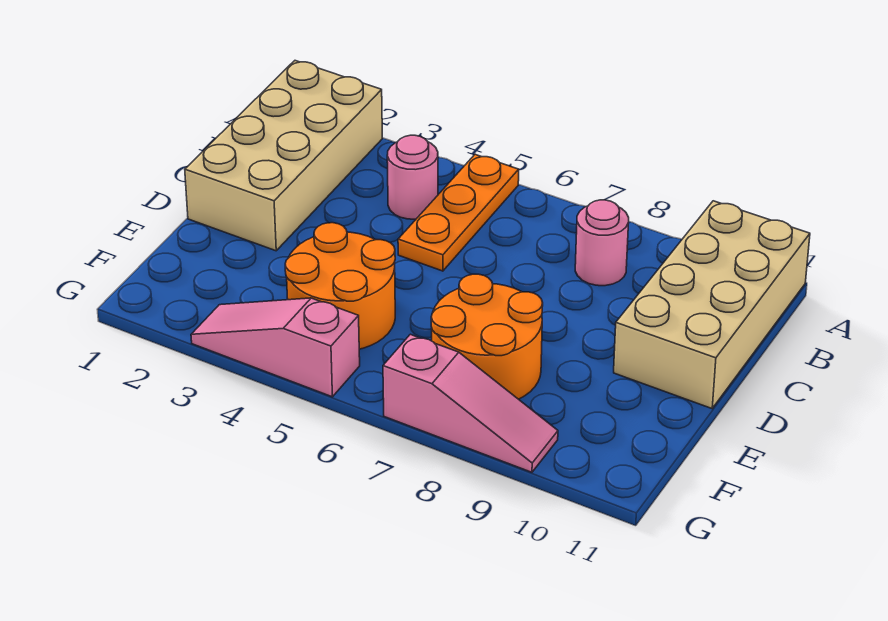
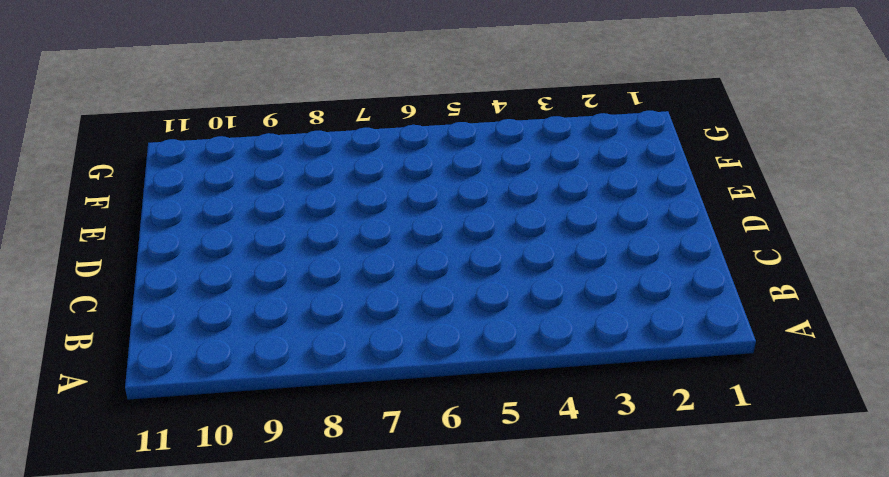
none -> tan 2x4 brick [185,61,382,251]
none -> orange 1x3 plate [398,154,519,271]

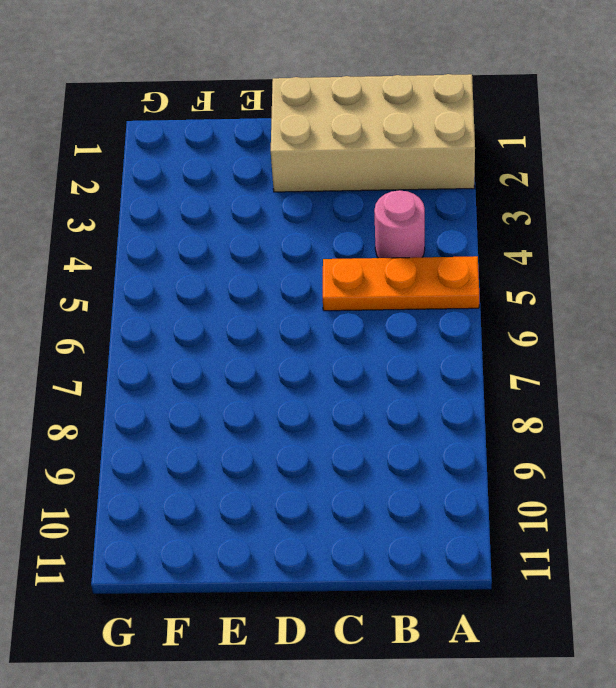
none -> tan 2x4 brick [614,201,810,408]
none -> pink 1x1 round brick [575,200,629,286]

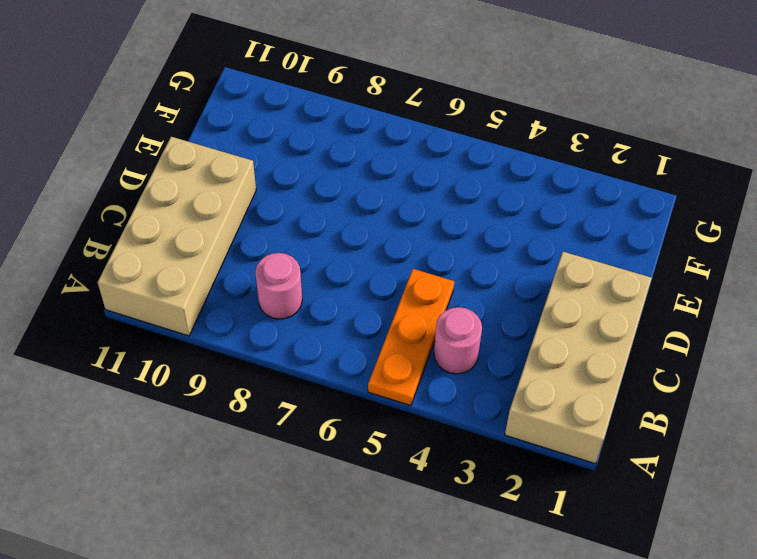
none -> orange 2x2 round brick [285,223,395,349]
none -> orange 2x2 round brick [431,274,543,399]

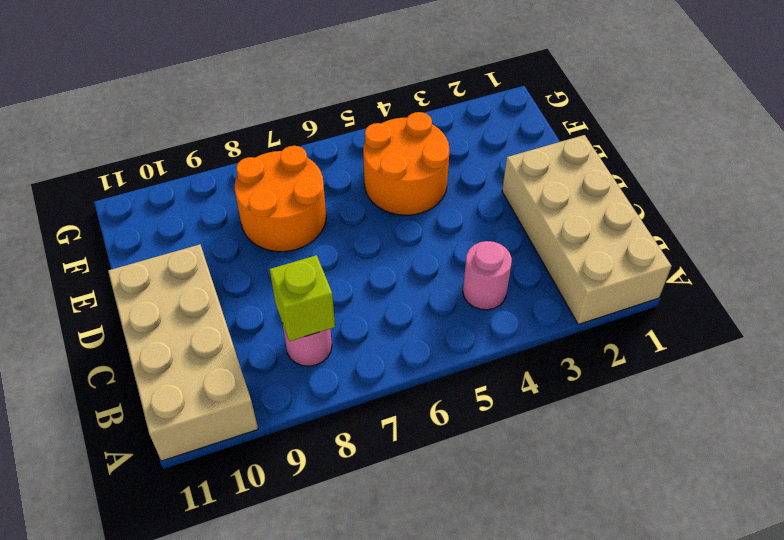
lime 1x1 brick [270,255,335,341] -> none
none -> orange 1x3 plate [398,154,519,271]
none -> pink 1x3 slope [191,298,360,397]

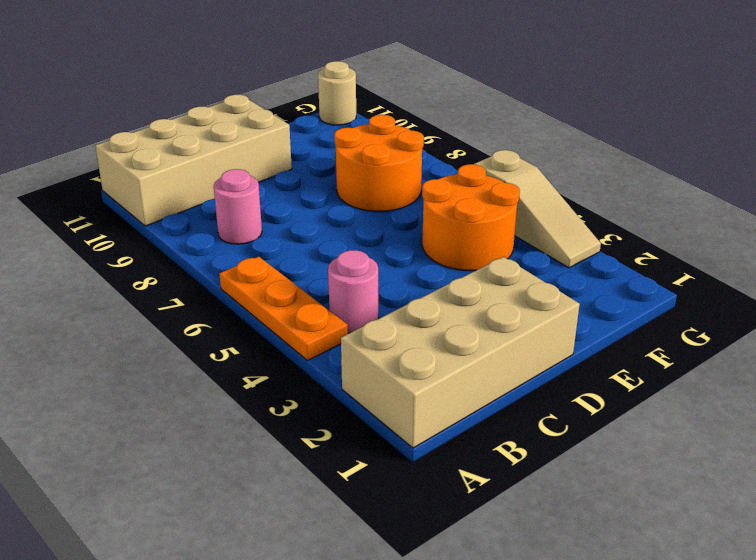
orange 1x3 plate [219,256,348,361] -> orange 1x3 plate turned to [398,154,519,271]
tan 1x3 slope [474,150,601,268] -> pink 1x3 slope [191,298,360,397]
tan 1x1 round brick [318,61,356,125] -> none
none -> pink 1x3 slope [383,334,558,472]

